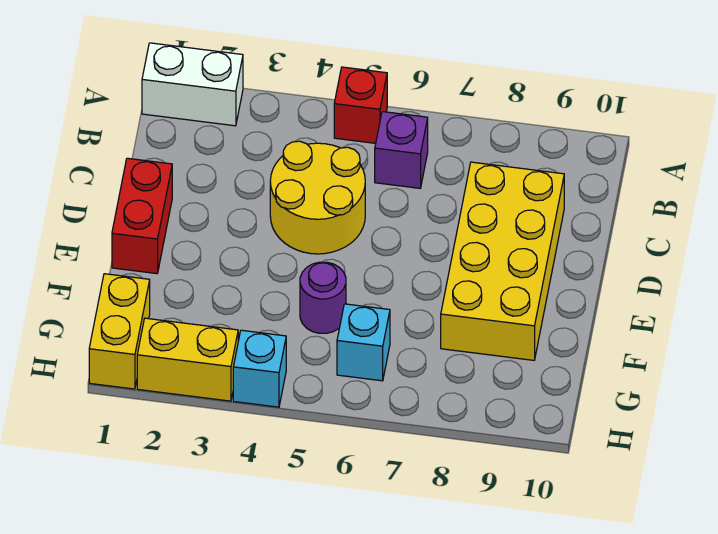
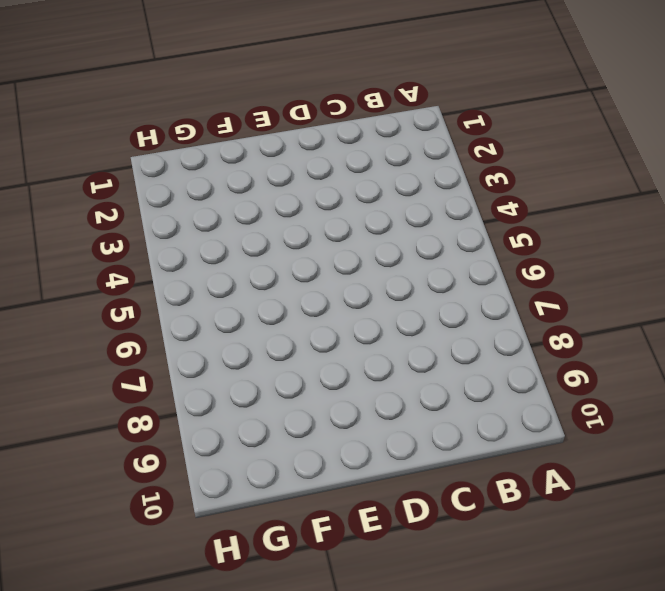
none -> white 1x2 brick [142,43,243,126]
none -> red 1x1 brick [334,67,387,143]

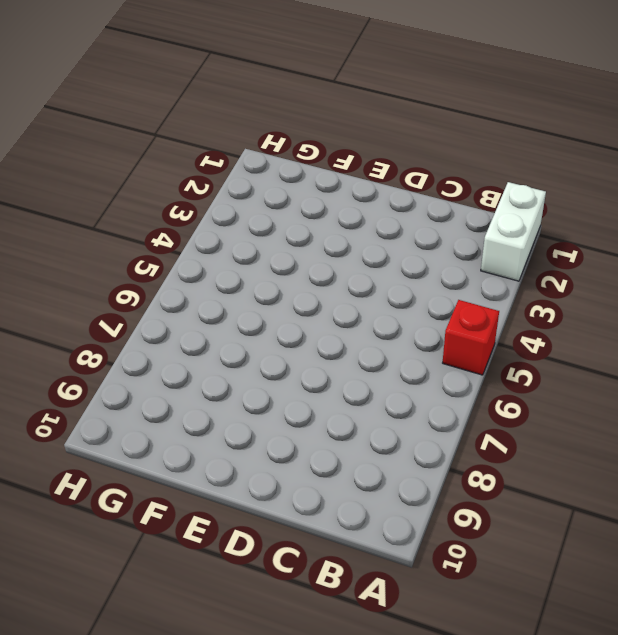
none -> purple 1x1 brick [375,112,428,188]
none -> yellow 2x2 round brick [270,141,365,254]

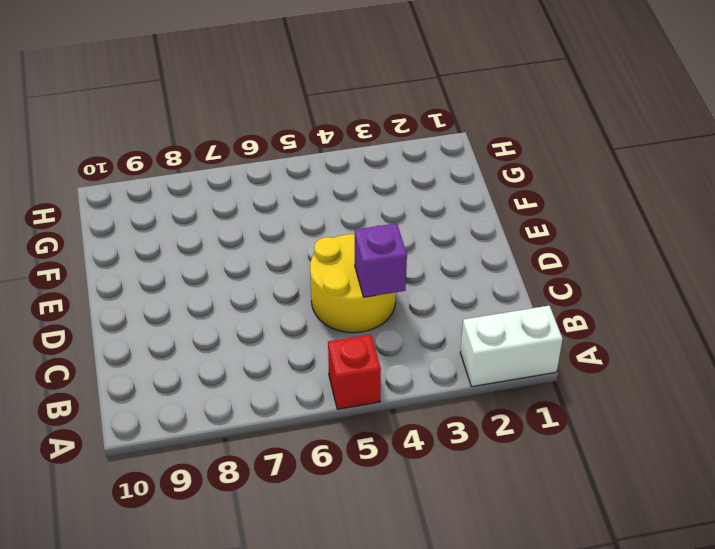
purple 1x1 brick [355,223,407,297] -> purple 1x1 brick moved to [375,112,428,188]
none -> yellow 2x4 brick [441,162,564,360]
none -> red 1x2 brick [112,158,172,274]

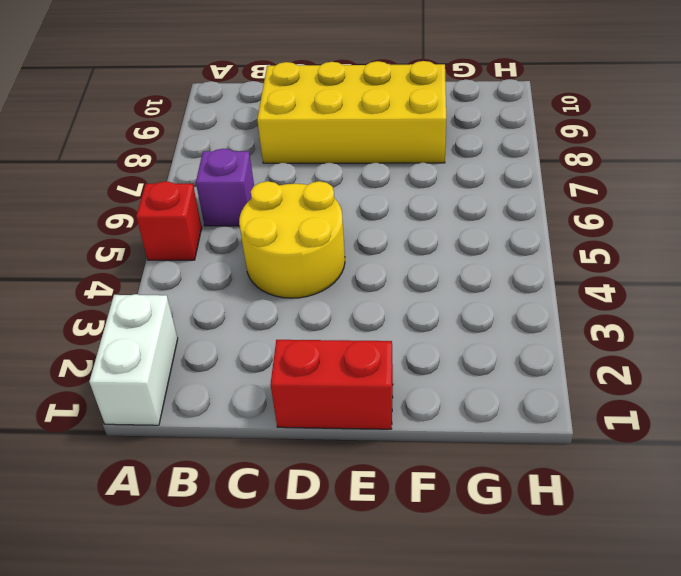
none -> purple 1x1 round brick [300,262,346,333]
none -> yellow 1x2 brick [89,274,150,389]

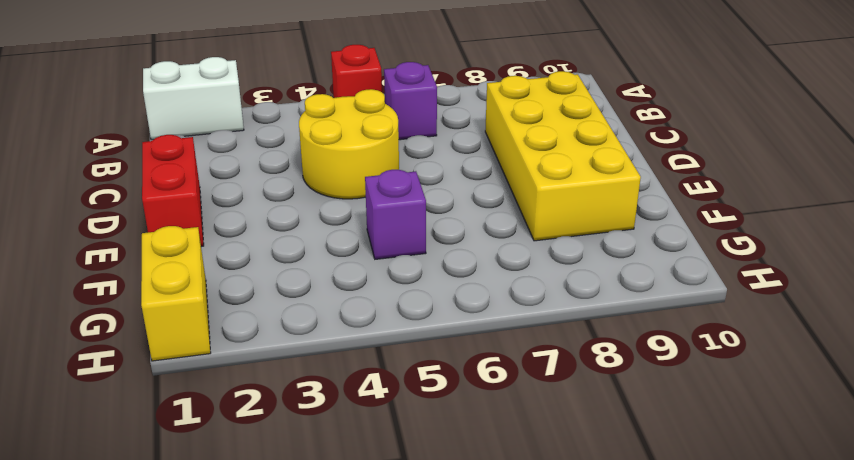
purple 1x1 brick [365,170,426,259] -> purple 1x1 round brick [300,262,346,333]
none -> cyan 1x1 brick [337,304,390,381]
none -> yellow 1x2 brick [137,318,238,401]

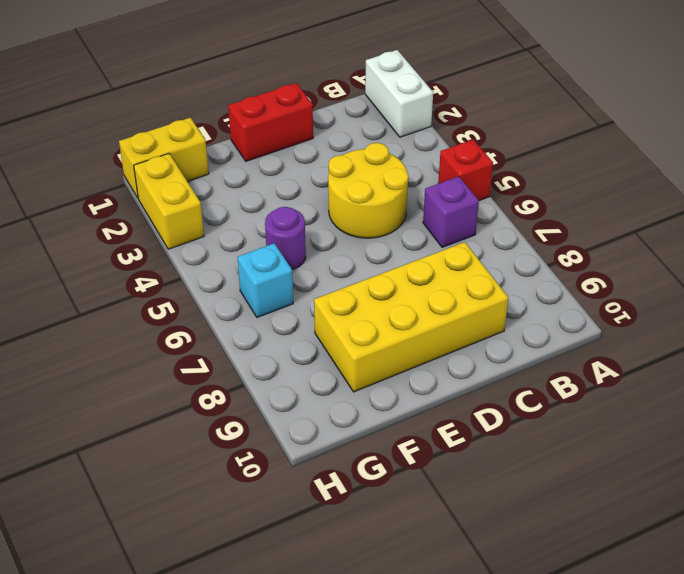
none -> cyan 1x1 brick [233,330,286,407]

